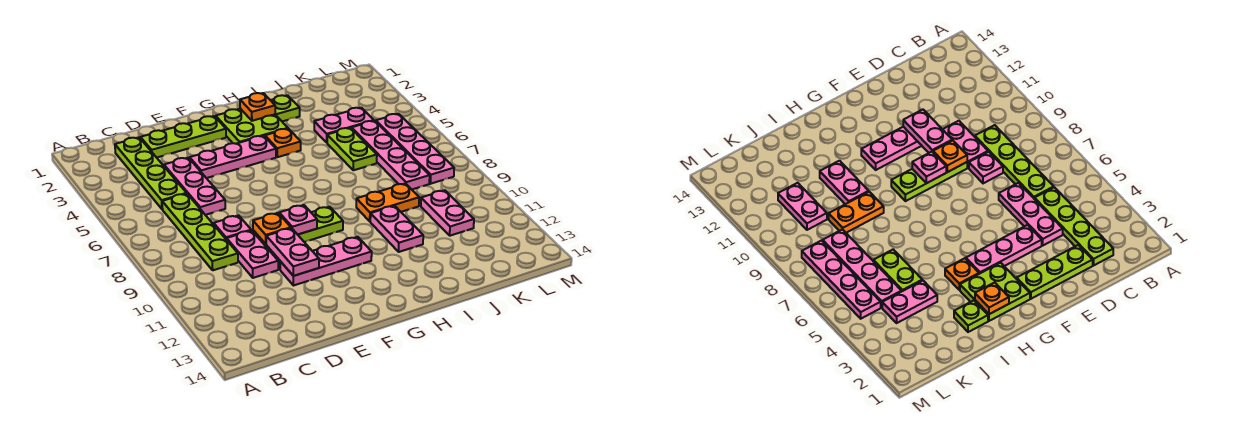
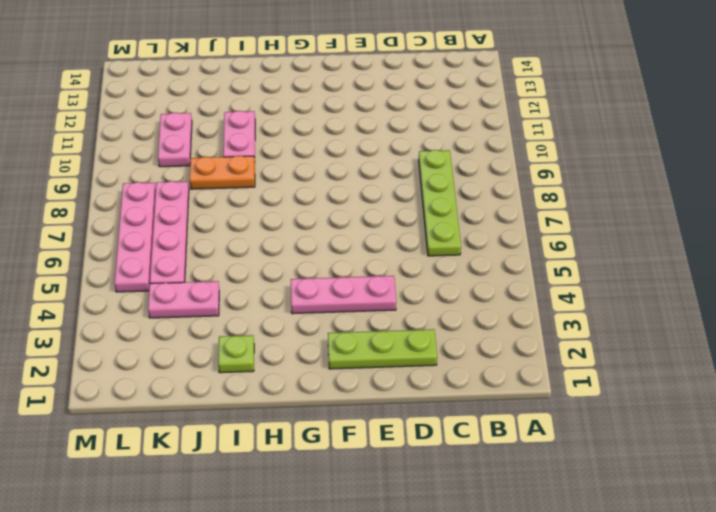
none -> lime 1x4 plate [115,137,187,209]
none -> pink 1x3 plate [164,158,225,215]
none -> pink 1x1 plate [214,215,251,240]

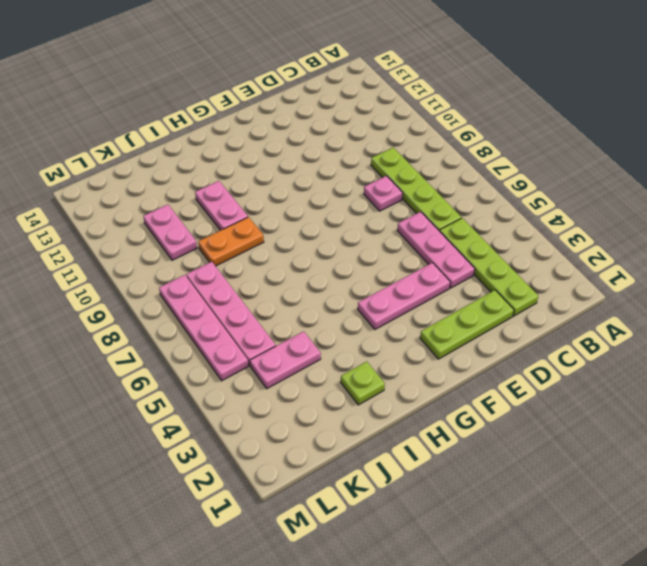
none -> pink 1x2 plate [227,230,278,278]
none -> lime 1x3 plate [253,207,343,252]
none -> pink 1x3 plate [280,237,372,286]

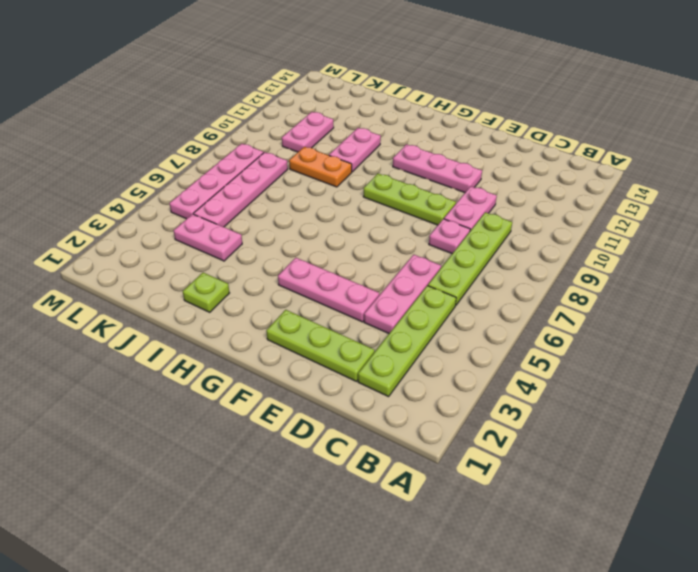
none -> lime 2x2 plate [216,109,288,144]
none -> orange 1x1 plate [265,129,301,157]
none -> lime 1x2 plate [327,128,377,170]

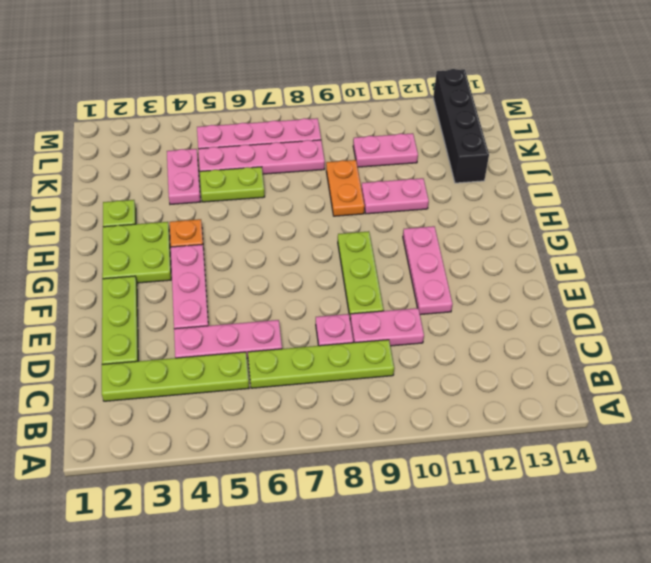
black 1x4 brick [433,69,489,183] -> none
none -> orange 1x1 plate [253,213,291,244]
none -> pink 1x2 plate [266,228,319,276]
none -> pink 1x1 plate [279,205,317,235]

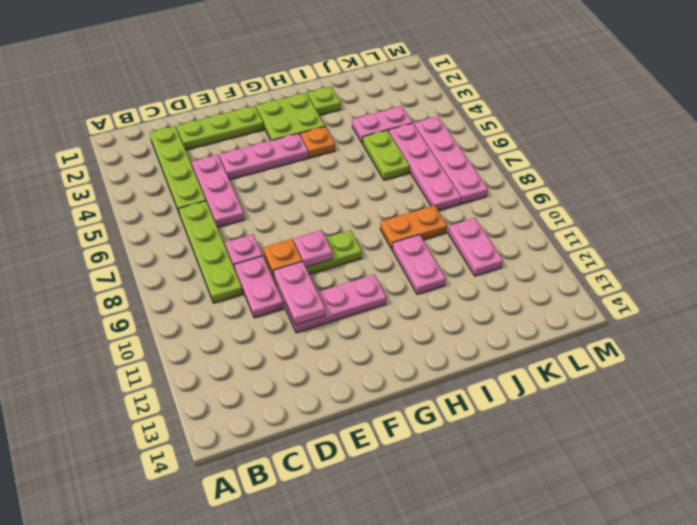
none -> orange 1x1 plate [240,93,275,121]

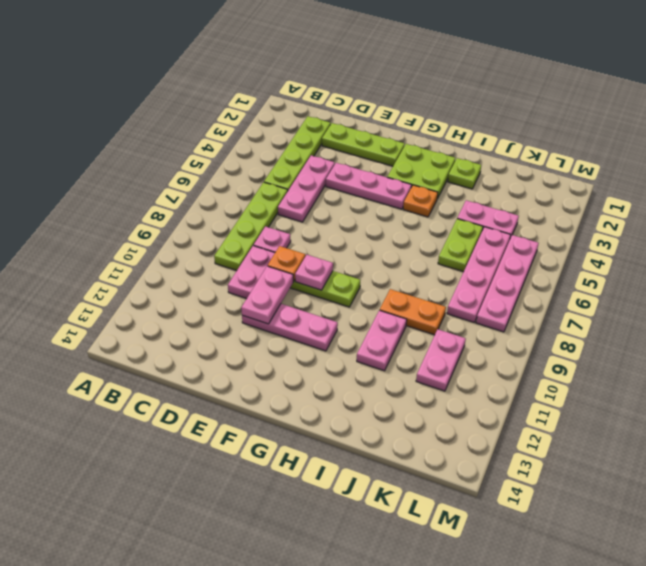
none -> orange 1x1 plate [240,93,275,121]

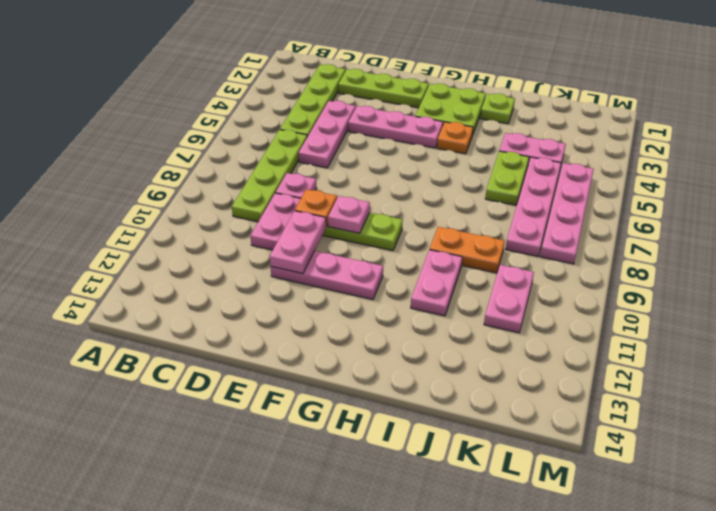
none -> orange 1x1 plate [240,93,275,121]

